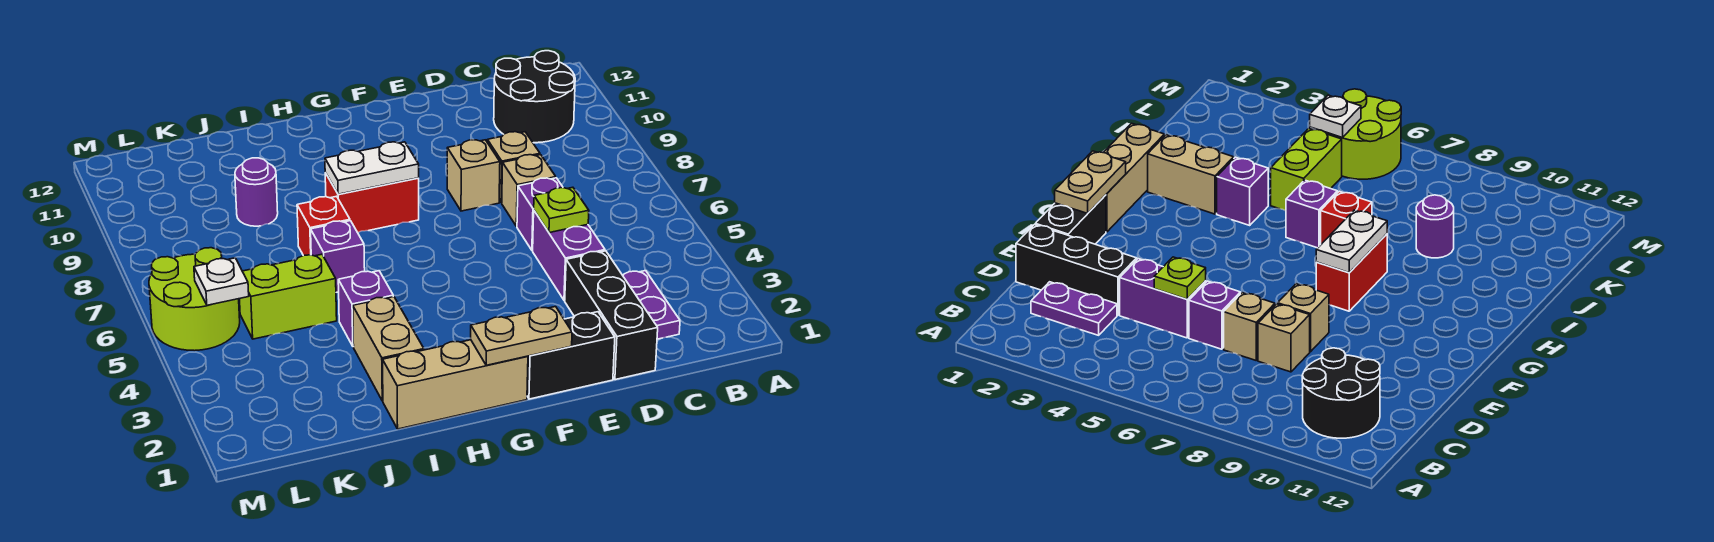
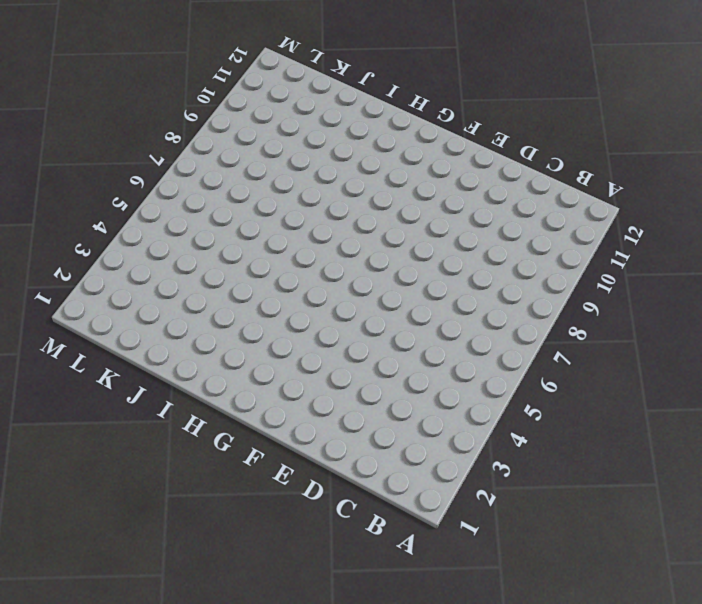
none -> black 2x2 round brick [494,51,575,143]
none -> purple 1x2 plate [623,271,680,339]
none -> black 1x3 brick [565,251,658,380]

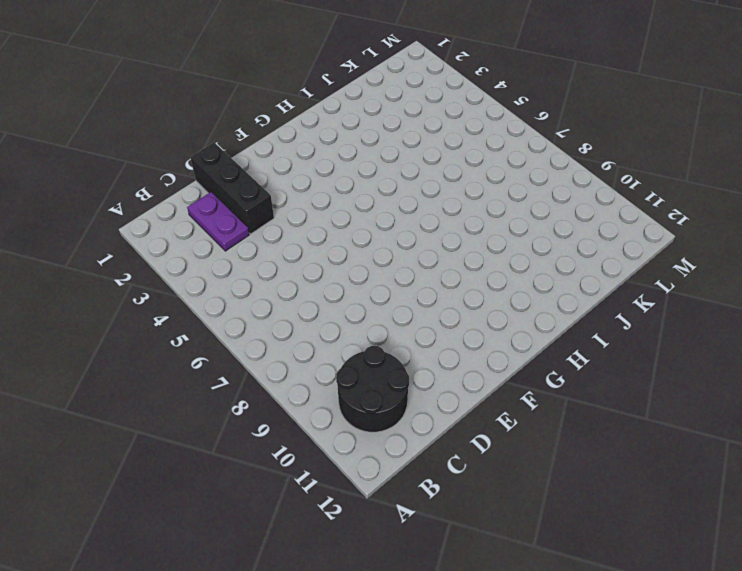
none -> purple 1x2 brick [533,211,605,301]
none -> purple 1x1 brick [517,178,563,251]
none -> tan 1x1 brick [502,155,556,226]

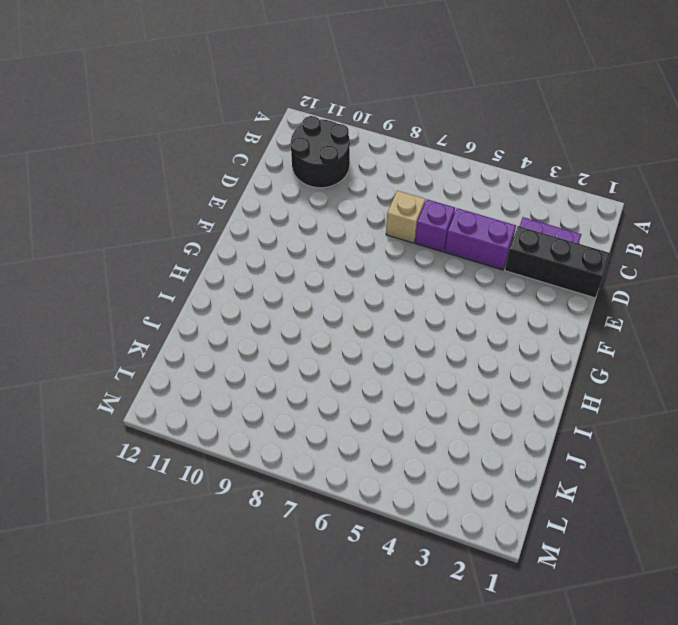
none -> tan 1x1 brick [487,132,540,203]
none -> black 1x2 brick [527,312,615,399]
none -> tan 1x1 brick [447,140,500,211]

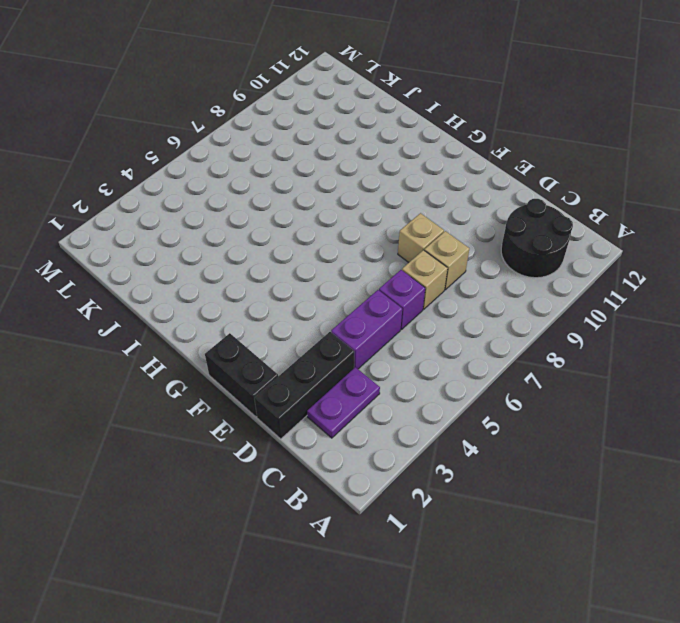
none -> tan 1x3 brick [383,340,528,429]
none -> red 1x2 brick [325,173,419,233]
none -> tan 1x2 brick [353,297,424,401]

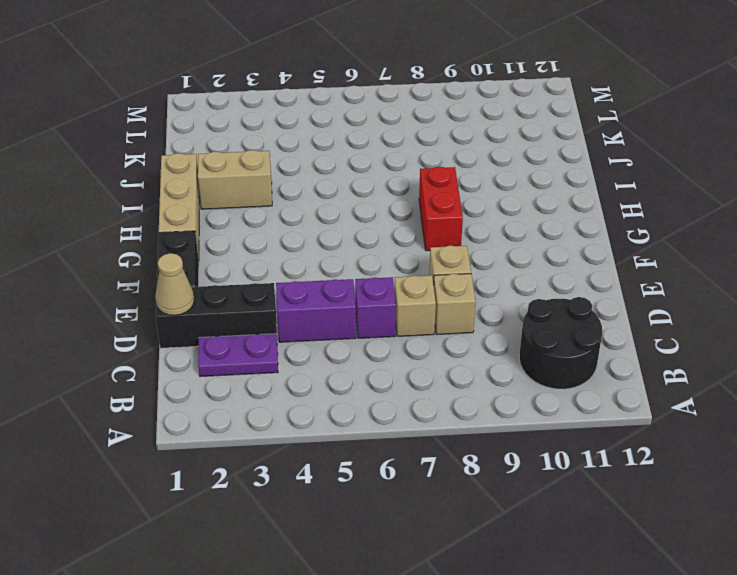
tan 1x1 cone [155,253,194,315] -> none
none -> purple 1x1 brick [338,271,393,347]
none -> purple 1x1 brick [311,221,365,292]
none -> red 1x1 brick [297,196,350,256]

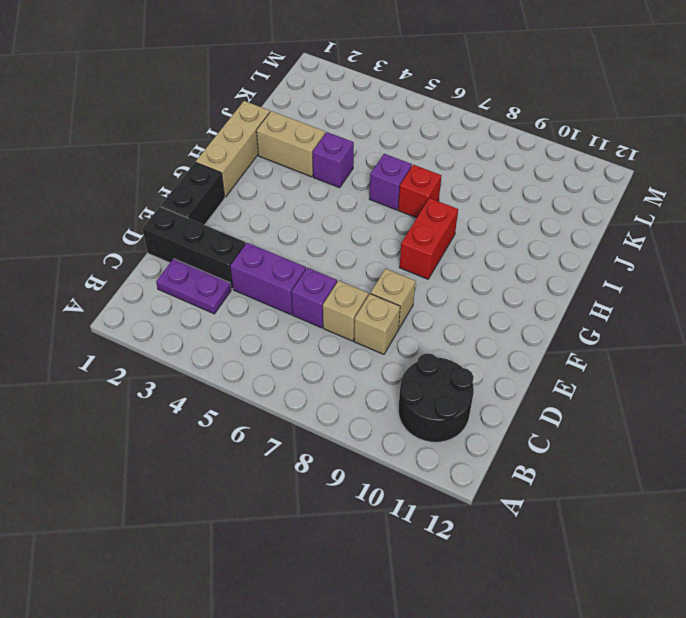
none -> lime 1x2 brick [240,254,337,339]
none -> purple 1x1 round brick [235,158,278,226]
none -> lime 2x2 round brick [149,248,240,351]

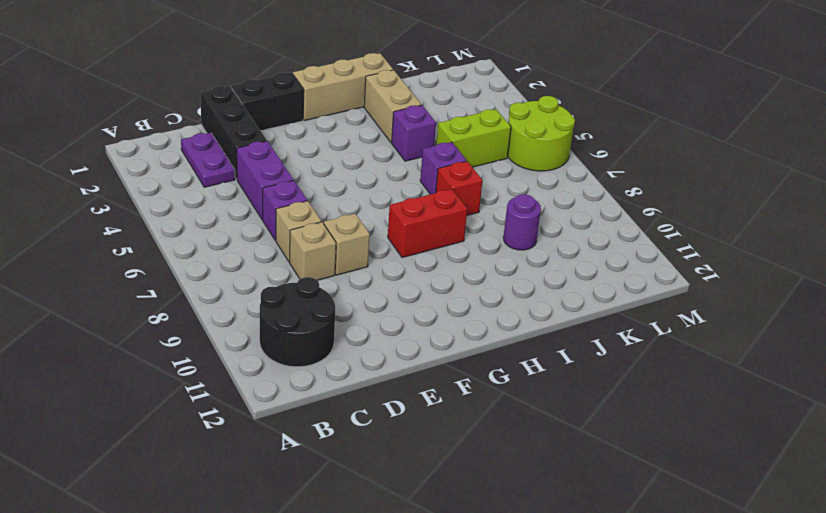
none -> lime 1x1 plate [534,187,589,233]
none -> tan 1x2 plate [471,307,572,365]
none -> white 1x2 plate [325,142,419,194]

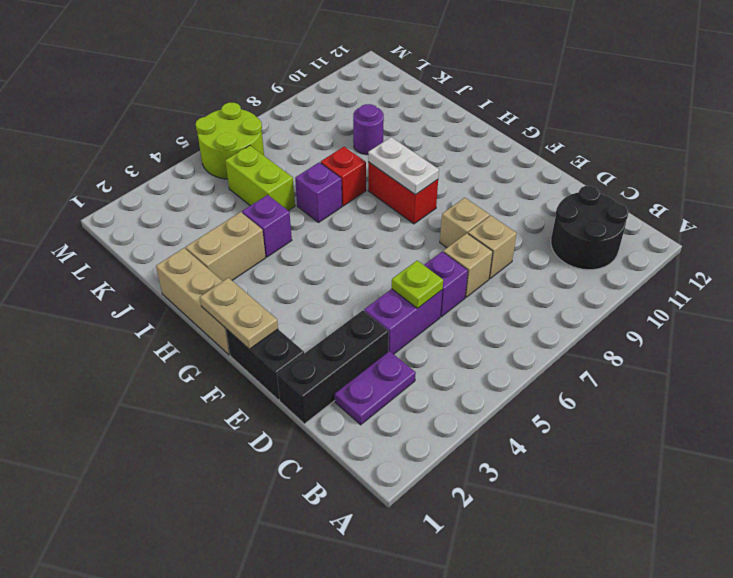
none -> white 1x1 plate [194,258,249,305]

